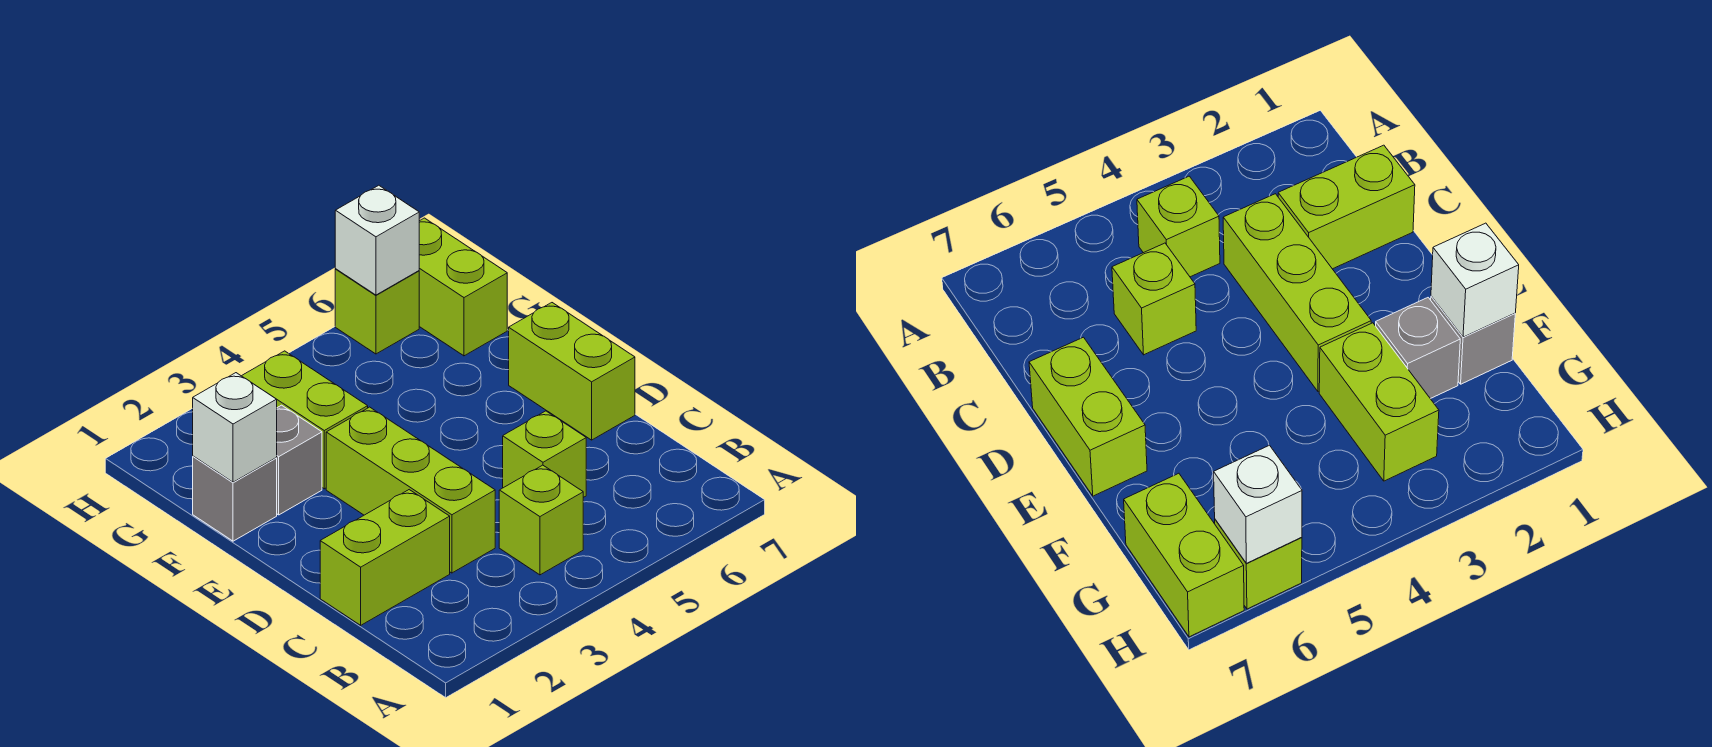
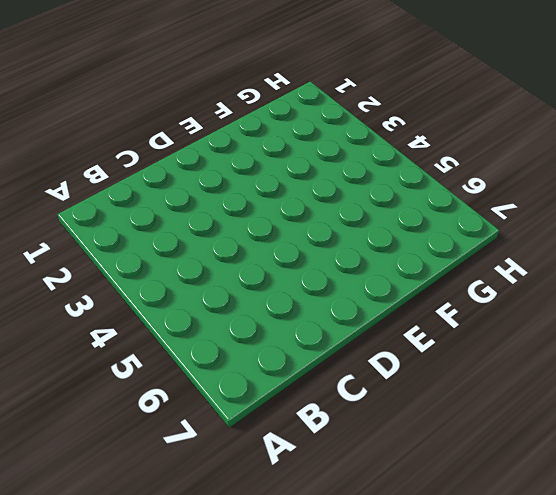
none -> lime 1x1 brick [499,465,583,575]
none -> lime 1x2 brick [320,490,450,625]
none -> lime 1x3 brick [326,407,495,573]

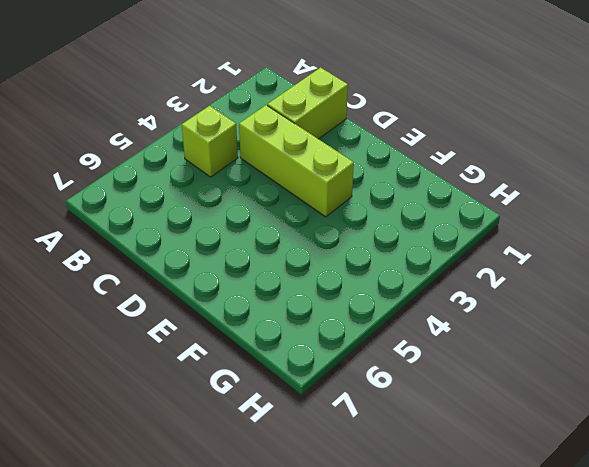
none -> lime 1x1 brick [503,411,586,498]
none -> lime 1x2 brick [509,303,635,440]
none -> grey 1x1 brick [193,456,277,541]

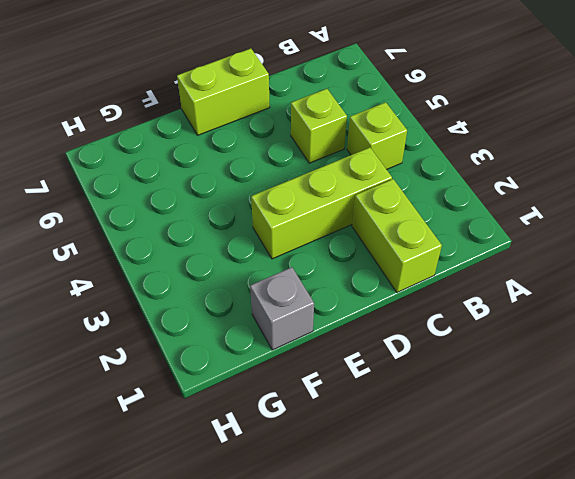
none -> grey 1x1 brick [276,405,322,515]
none -> lime 1x2 brick [242,351,368,489]
none -> lime 1x2 brick [419,218,507,356]

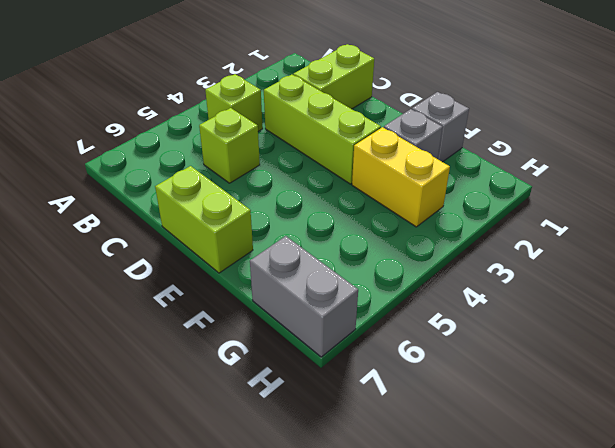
yellow 1x2 brick [352,127,450,227] -> lime 1x2 brick [242,351,368,489]
grey 1x2 brick [250,236,358,357] -> lime 1x2 brick [419,218,507,356]
none -> lime 1x1 brick [335,269,419,354]
none -> white 1x1 brick [193,373,277,482]
none -> white 1x1 brick [335,185,419,295]

